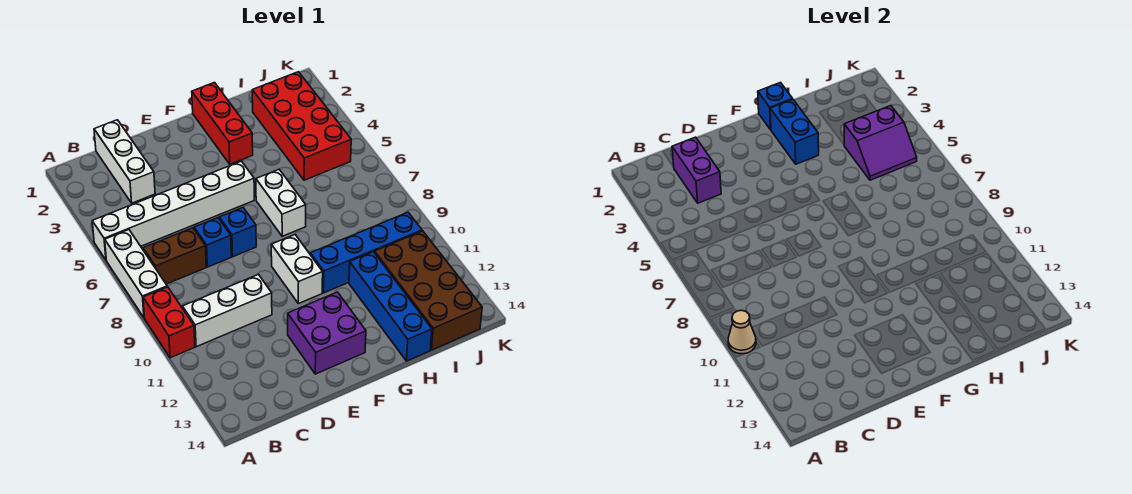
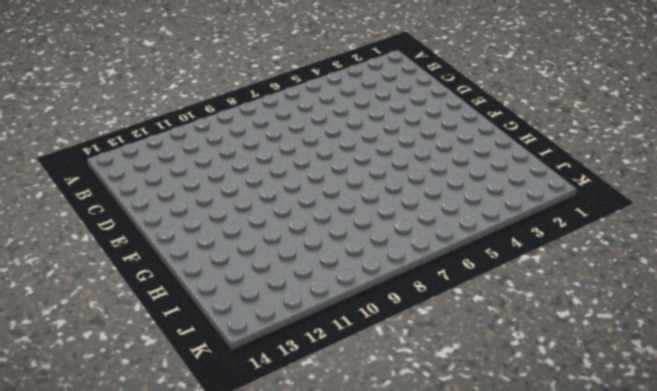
none -> white 1x6 brick [92,161,254,260]
none -> white 1x3 brick [105,230,167,317]
none -> red 1x2 brick [143,287,195,358]

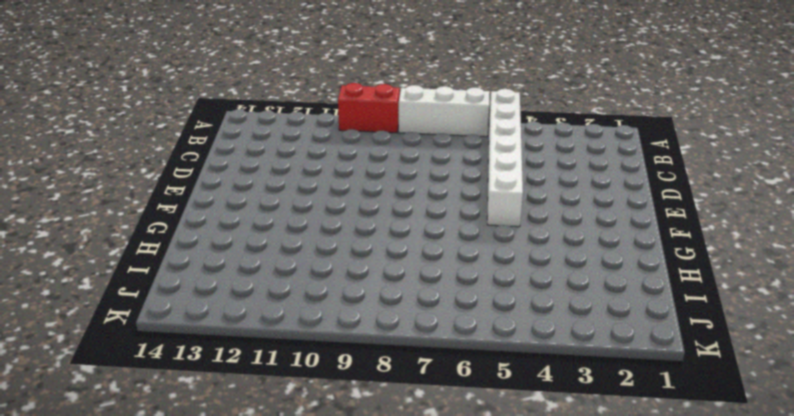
none -> brown 1x2 brick [143,228,206,284]
none -> white 1x3 brick [182,275,272,347]
none -> white 1x3 brick [94,120,155,203]

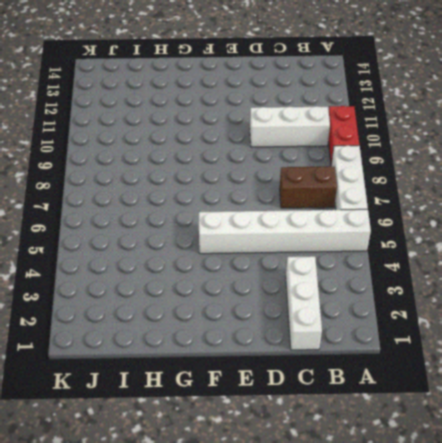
none -> blue 1x1 brick [194,218,231,267]
none -> blue 1x1 brick [219,208,256,257]
none -> purple 2x2 brick [288,292,366,374]

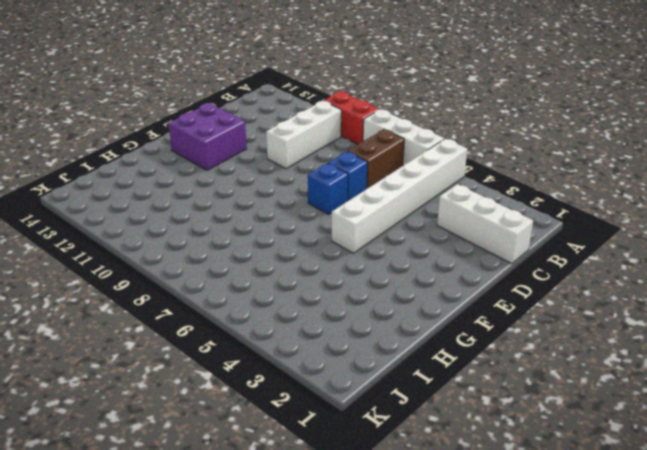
none -> white 1x2 brick [271,235,323,304]
none -> red 1x3 brick [192,83,253,164]
none -> white 1x2 brick [256,169,306,236]

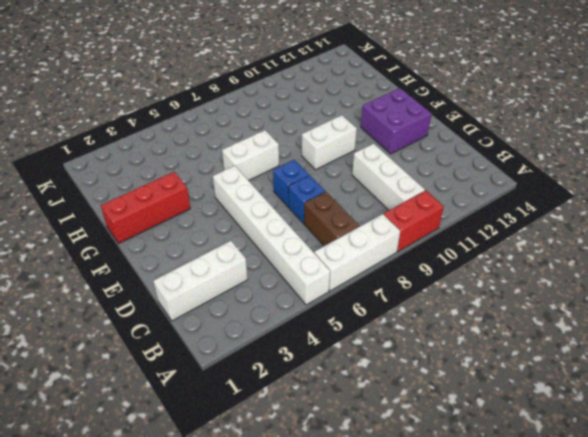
none -> blue 1x4 brick [310,212,422,293]
none -> blue 1x4 brick [349,252,432,361]
none -> red 2x4 brick [252,72,351,180]

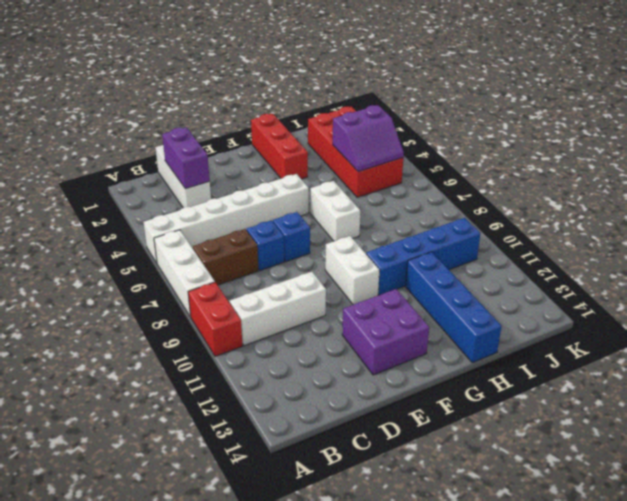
none -> brown 2x4 brick [375,231,482,350]
none -> tan 1x1 cone [728,310,756,354]
none -> blue 1x1 brick [758,83,793,130]

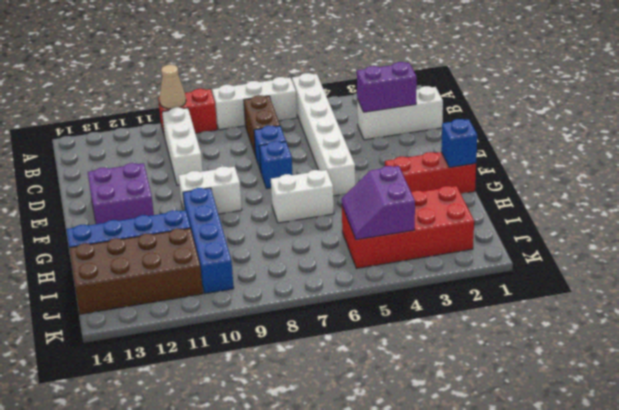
none -> blue 1x2 brick [770,100,819,164]

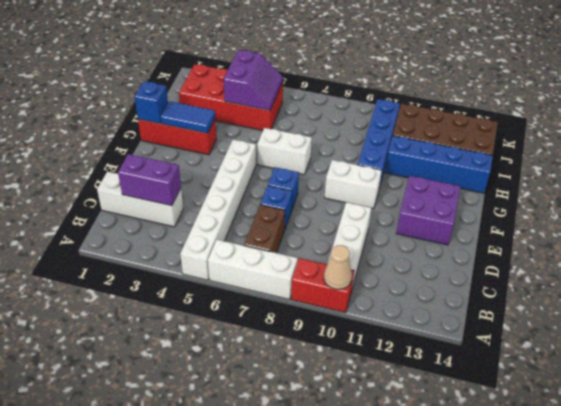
blue 1x2 tile [161,101,215,133] -> blue 1x2 brick [770,100,819,164]

